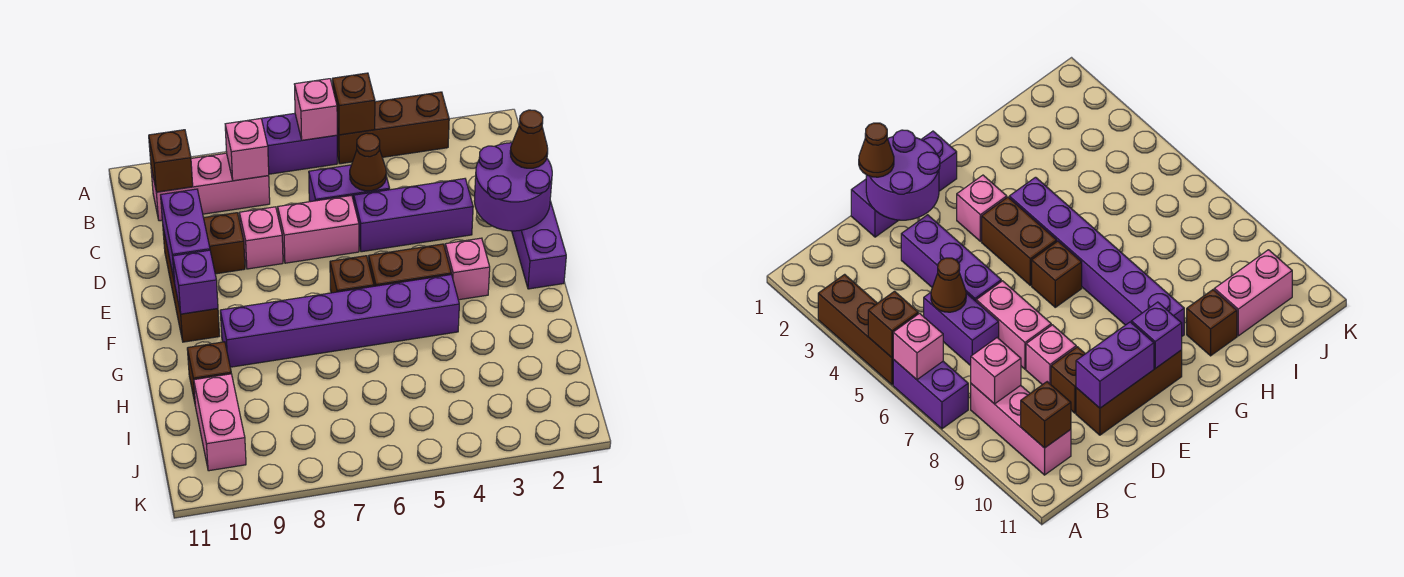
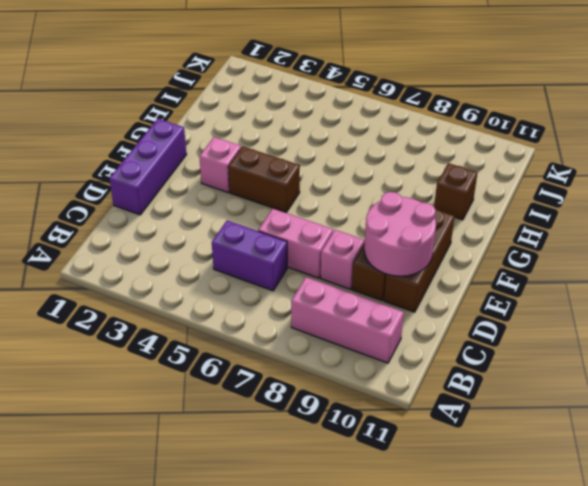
pink 2x2 round brick [364,192,436,276] -> purple 1x2 brick [161,189,210,283]
none -> brown 1x3 brick [337,92,449,164]
none -> purple 1x2 brick [261,113,337,174]
none -> purple 1x3 brick [354,179,473,252]

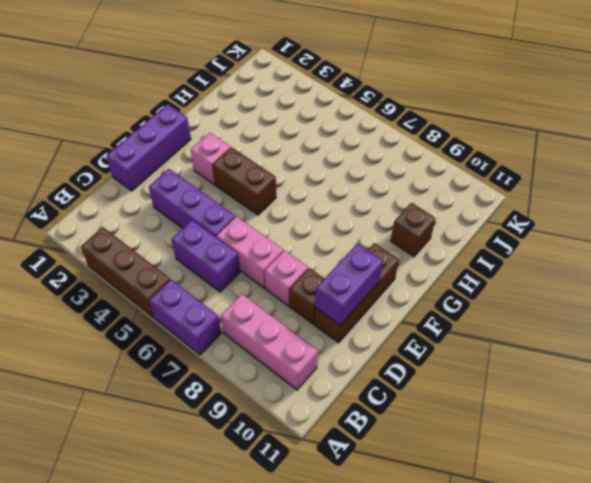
none -> brown 1x1 brick [330,256,374,293]
none -> purple 1x6 brick [220,275,459,367]
none -> pink 1x2 brick [194,374,246,471]

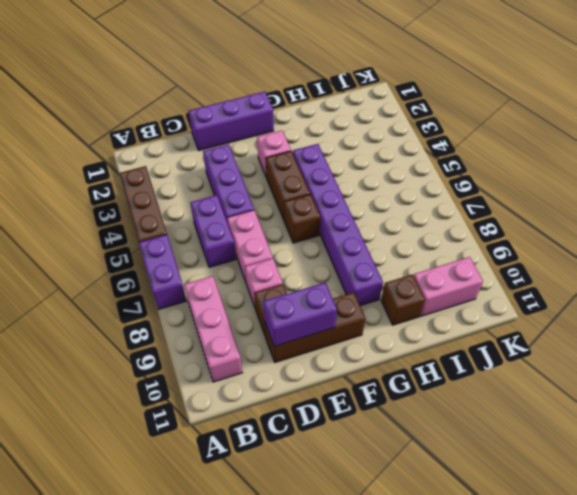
none -> brown 1x1 brick [332,73,375,135]
none -> pink 1x1 brick [295,79,337,140]
none -> pink 1x1 brick [225,119,269,181]

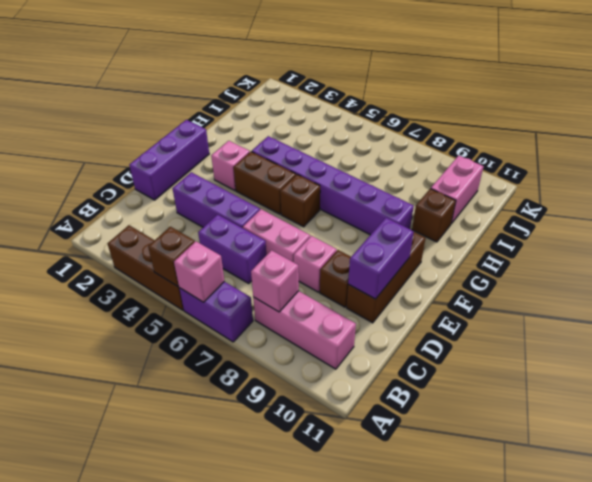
none -> brown 1x1 brick [149,130,193,192]
none -> brown 1x1 cone [350,133,386,191]
none -> purple 2x2 round brick [474,143,552,231]

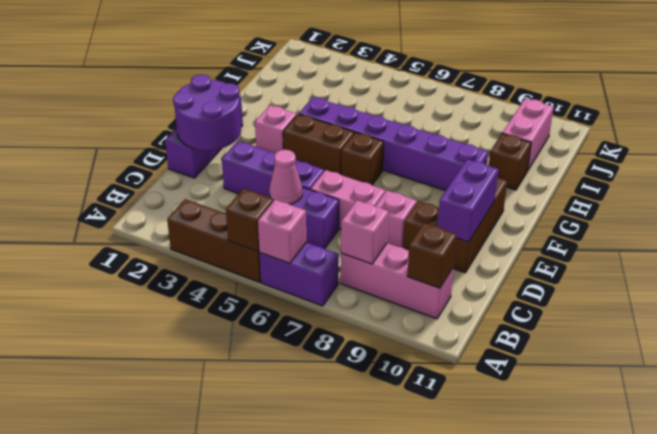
pink 1x1 cone [269,150,302,204] -> brown 1x1 cone [350,133,386,191]
none -> purple 1x1 brick [173,250,218,314]
none -> brown 1x1 cone [510,110,548,168]

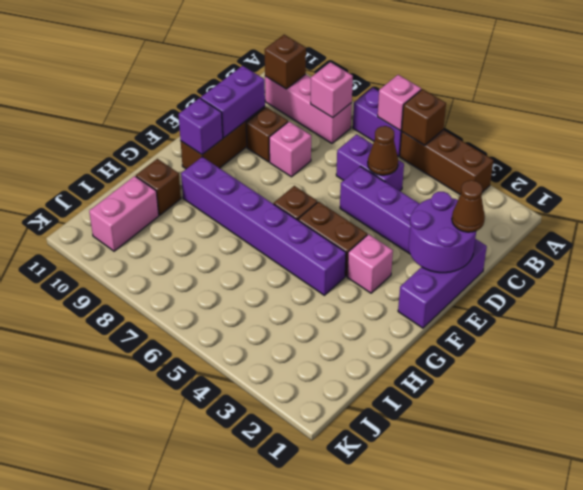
none -> pink 1x2 brick [278,195,359,263]

